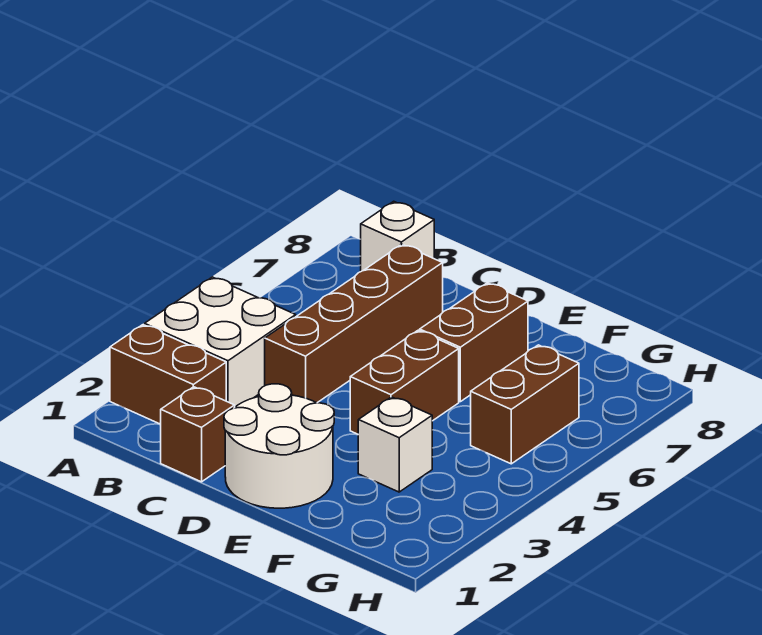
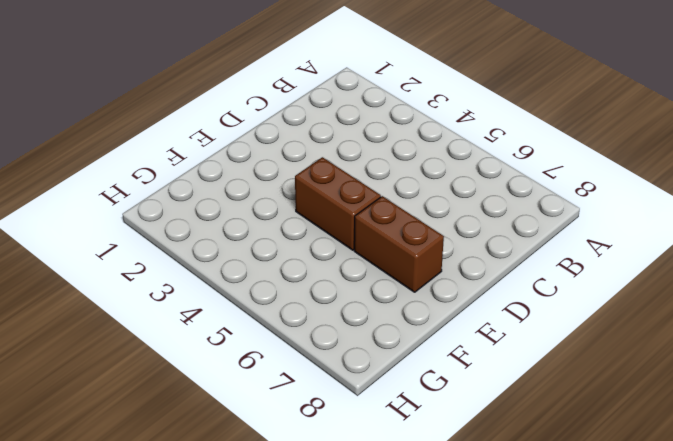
none -> brown 1x2 brick [110,325,226,424]
none -> white 2x2 brick [145,277,296,407]

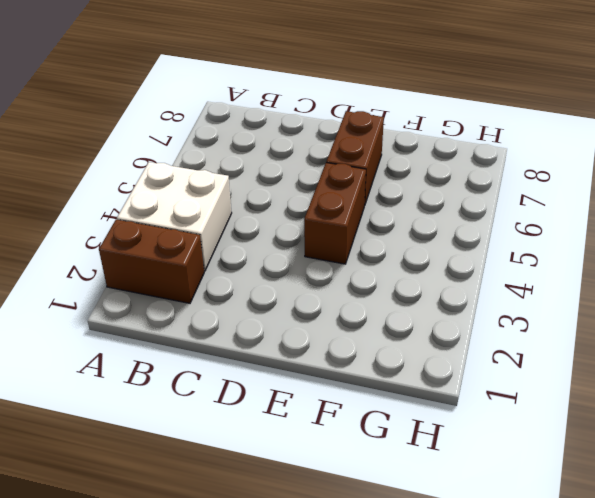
none -> white 1x1 brick [361,201,434,271]
none -> brown 1x1 brick [161,387,235,482]

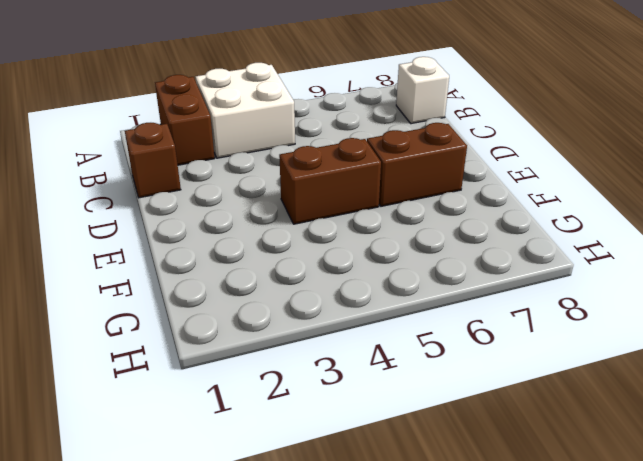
none -> brown 1x4 brick [265,244,443,403]
none -> white 2x2 round brick [224,384,334,508]

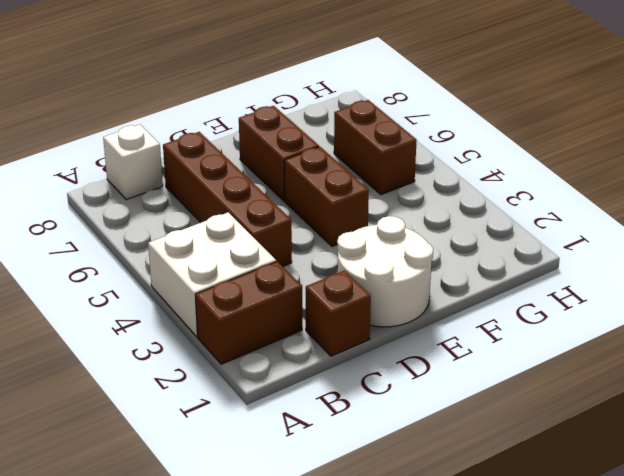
none -> white 1x1 brick [358,397,432,492]

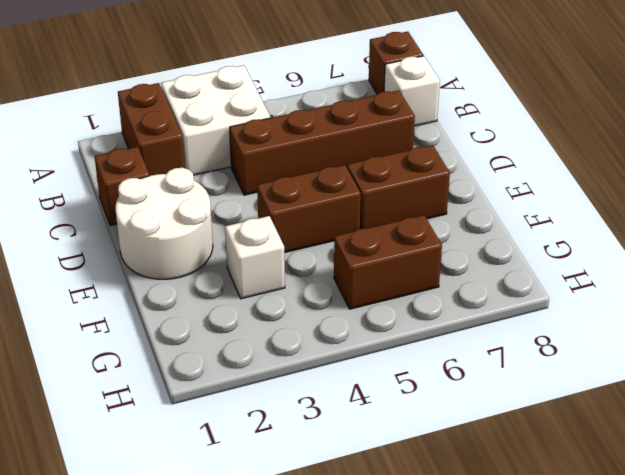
brown 1x1 brick [369,32,423,94] -> none

